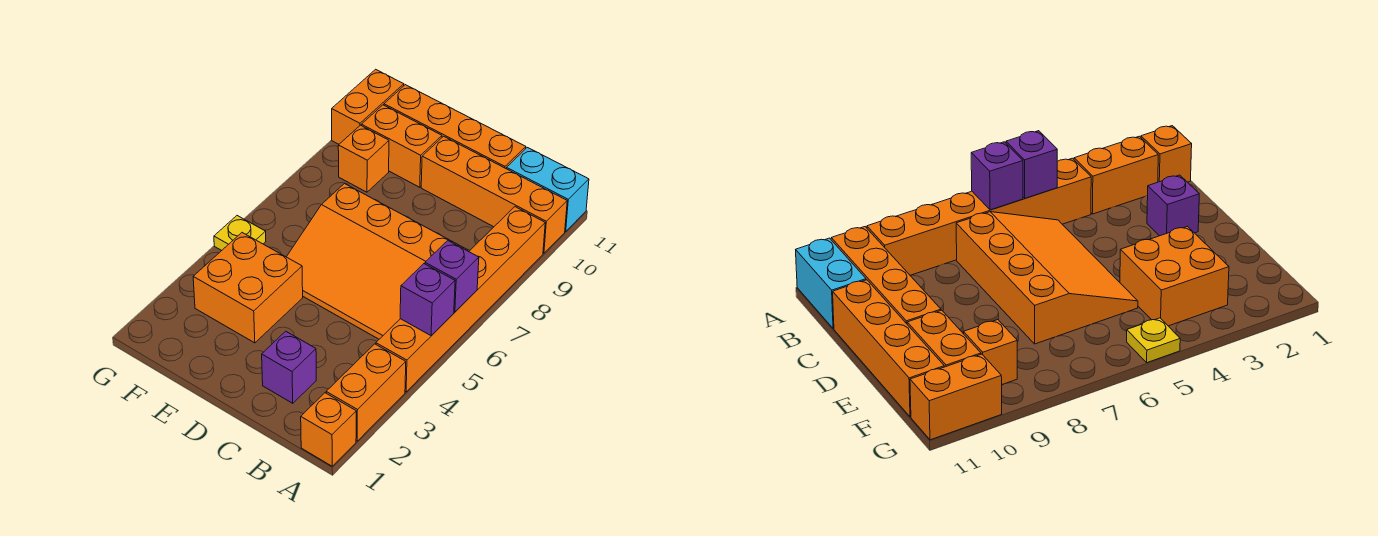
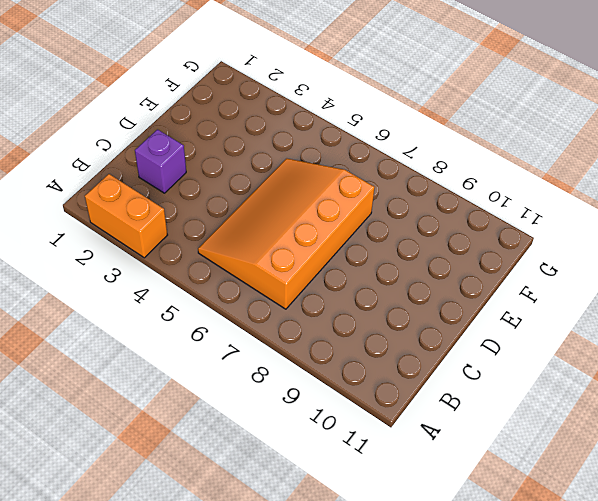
none -> orange 1x1 brick [301,393,356,466]
none -> orange 1x6 brick [376,207,545,392]
none -> orange 1x4 brick [421,136,567,253]

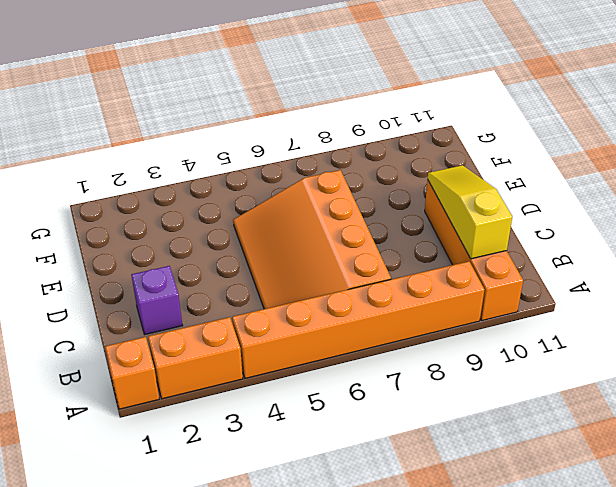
yellow 1x3 slope [428,165,512,259] -> none
none -> cyan 1x2 brick [506,148,589,231]
none -> orange 1x4 brick [384,85,526,168]
none -> orange 2x2 brick [193,233,303,343]

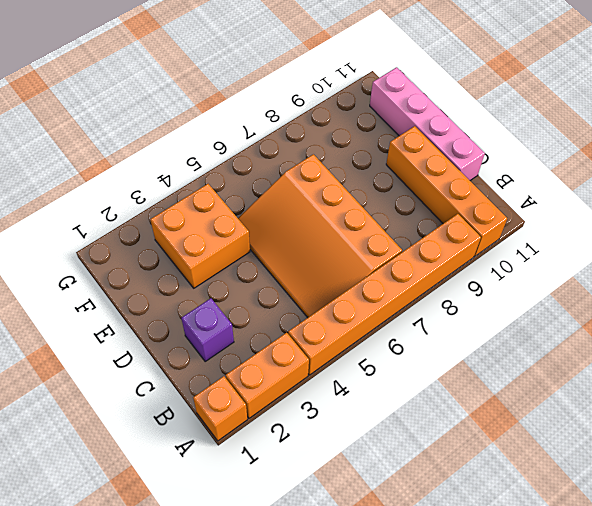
pink 1x4 brick [370,67,485,180] -> orange 1x4 brick [384,85,526,168]
none -> cyan 1x2 brick [506,148,589,231]
none -> orange 1x2 brick [361,105,442,187]
none -> orange 1x1 brick [338,125,389,192]

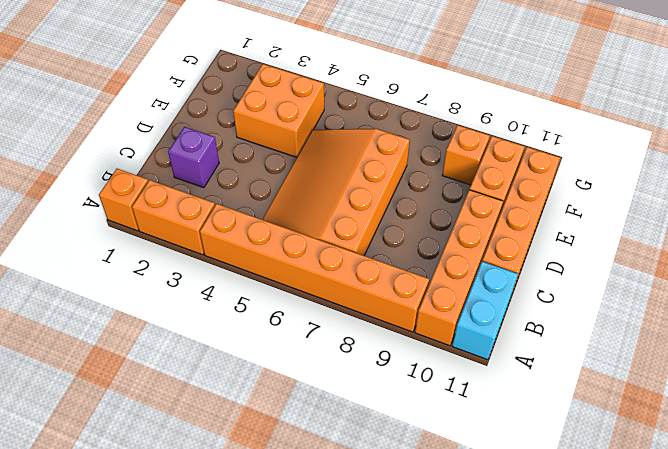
none -> yellow 1x1 plate [214,216,266,251]
none -> orange 1x2 brick [332,69,404,144]
none -> purple 1x1 brick [400,264,455,336]

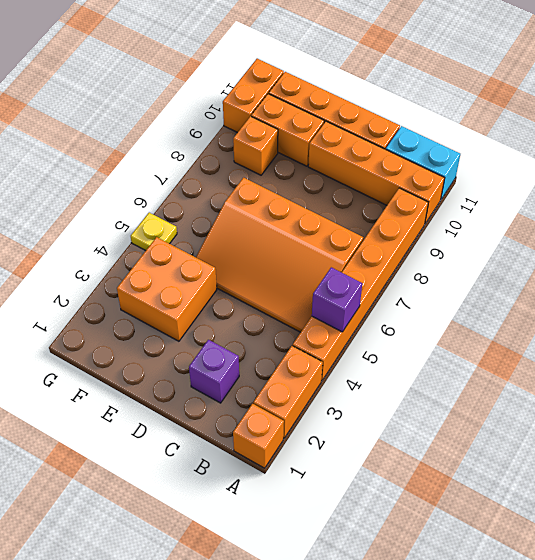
none -> purple 1x1 brick [425,241,479,312]

